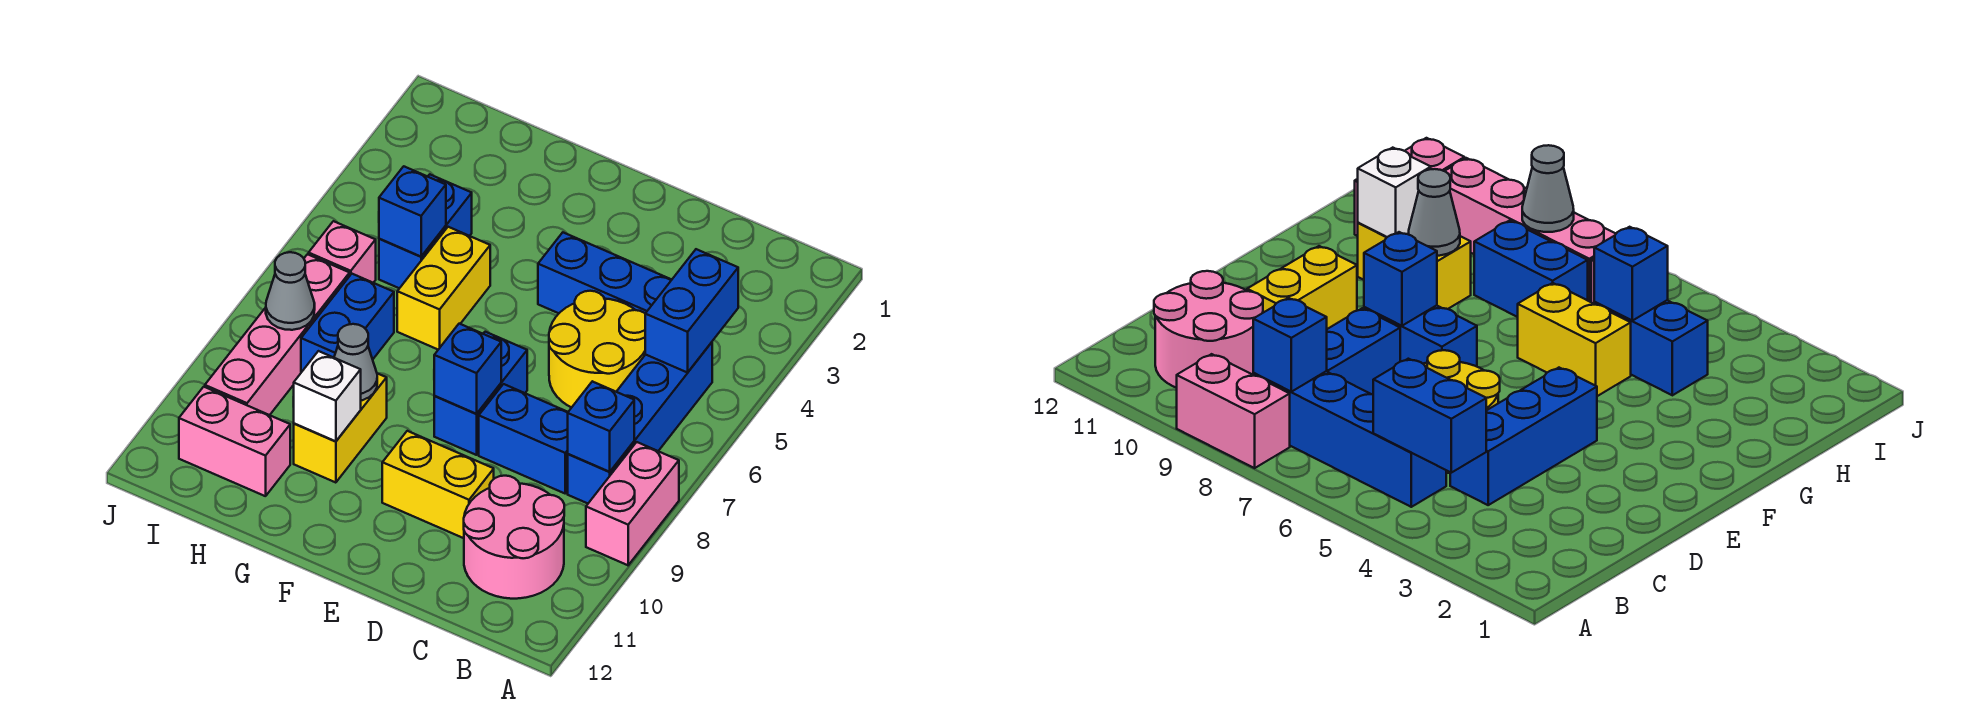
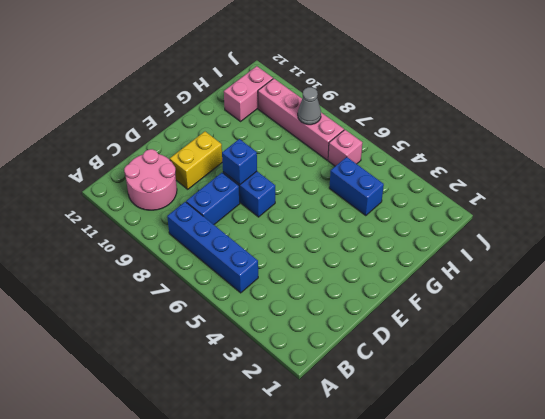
none -> pink 1x2 brick [586,442,679,565]
none -> blue 1x3 brick [538,233,671,313]
none -> yellow 2x2 round brick [549,291,646,408]

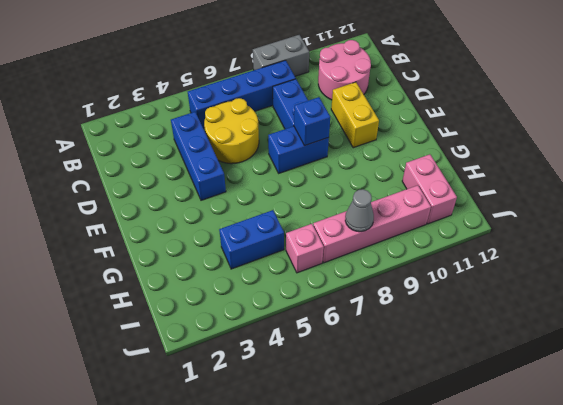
grey 1x2 brick [253,35,309,76] -> pink 1x2 brick [586,442,679,565]
none -> yellow 1x2 brick [397,227,490,350]
none -> yellow 1x2 brick [294,373,387,483]
none -> blue 1x2 brick [301,274,394,372]

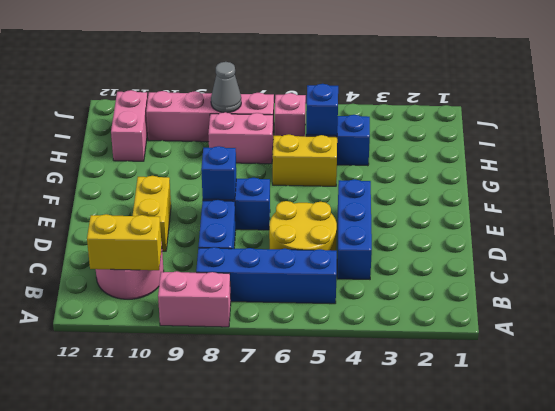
yellow 1x2 brick [87,214,162,270] -> yellow 1x2 brick moved to [294,373,387,483]
pink 1x2 brick [208,112,273,164] -> blue 1x2 brick [301,274,394,372]
none -> blue 1x2 brick [645,249,738,373]
none -> blue 1x1 brick [568,381,634,472]
none -> grey 1x1 cone [334,324,377,400]

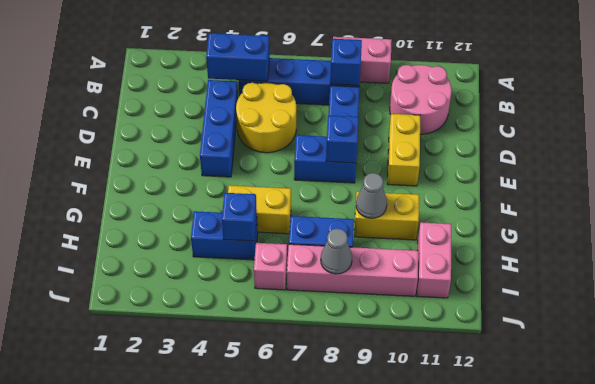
none -> white 1x1 brick [293,351,361,442]

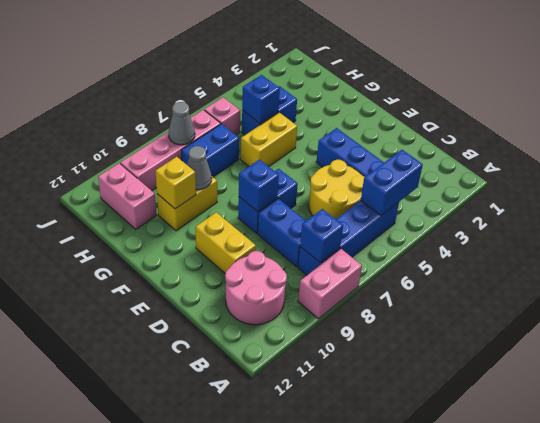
yellow 1x1 brick [156,157,196,209] -> white 1x1 brick [293,351,361,442]

